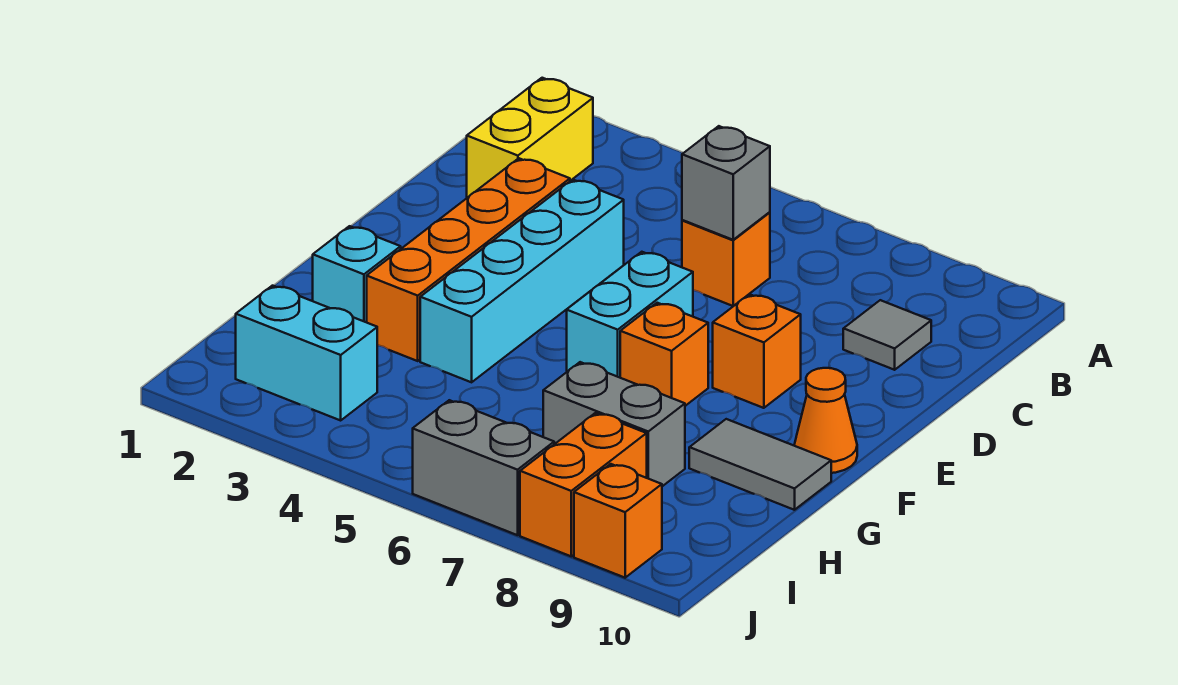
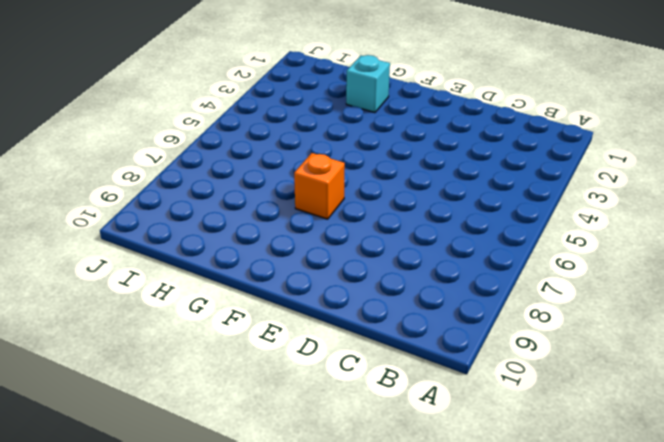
none -> yellow 1x2 brick [467,78,593,198]
none -> orange 1x1 brick [682,212,770,306]
none -> grey 1x1 tile [843,300,931,370]

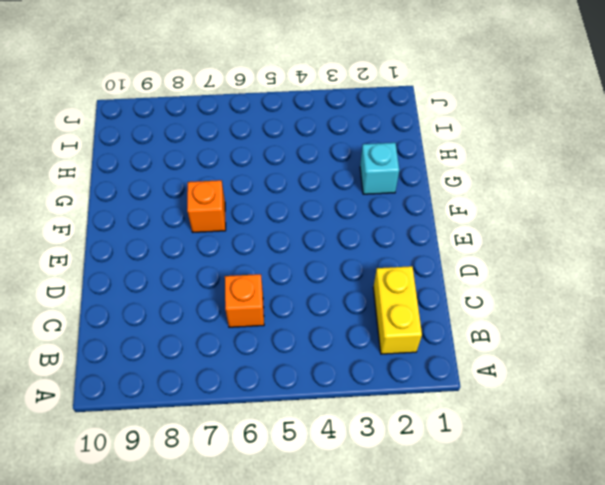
none -> grey 1x1 tile [843,300,931,370]
none -> orange 1x4 brick [367,158,570,361]
none -> cyan 1x4 brick [420,179,624,382]

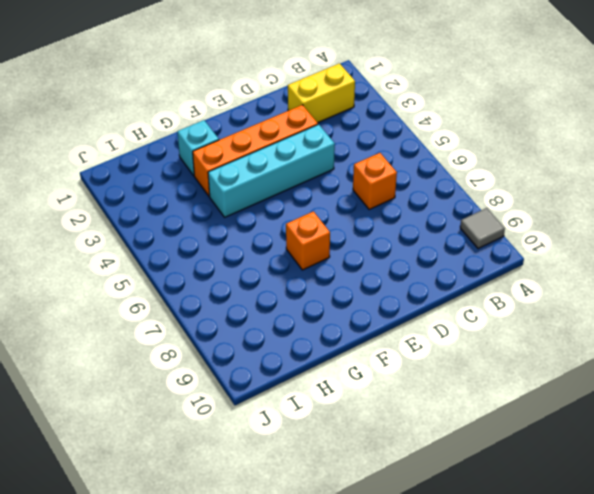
grey 1x1 tile [460,208,505,249] -> grey 1x1 tile moved to [843,300,931,370]
none -> cyan 1x2 brick [567,252,693,378]
none -> orange 1x1 brick [713,294,801,408]
none -> orange 1x1 cone [794,368,857,473]

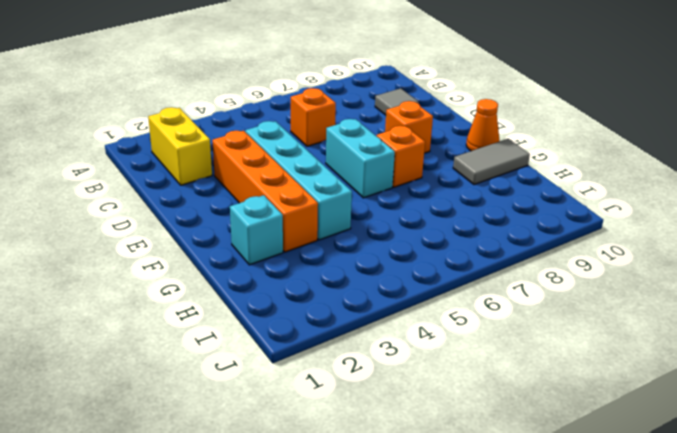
none -> grey 1x2 brick [543,362,685,486]
none -> cyan 1x2 brick [236,286,377,420]
none -> orange 1x2 brick [520,413,647,556]

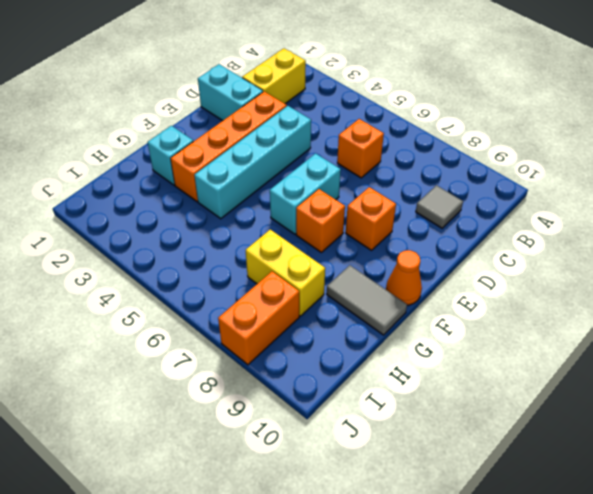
cyan 1x2 brick [198,64,263,121] -> cyan 1x2 brick moved to [236,286,377,420]
yellow 1x2 brick [246,230,325,316] -> grey 1x2 brick [543,362,685,486]
none -> grey 1x2 brick [413,400,554,535]
none -> orange 1x1 brick [574,464,662,578]
none -> grey 1x1 brick [682,126,770,240]

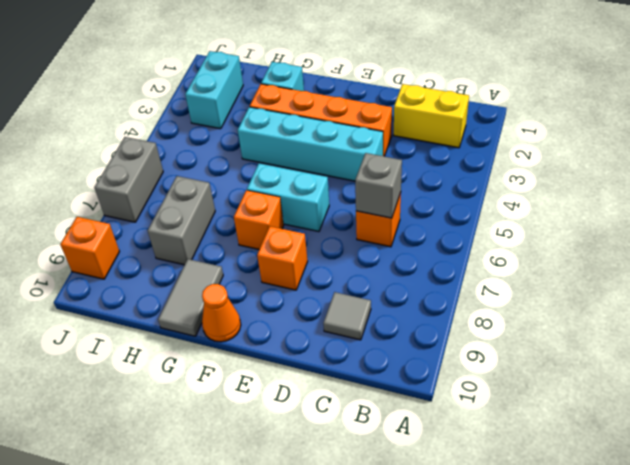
none -> orange 1x2 brick [520,413,647,556]

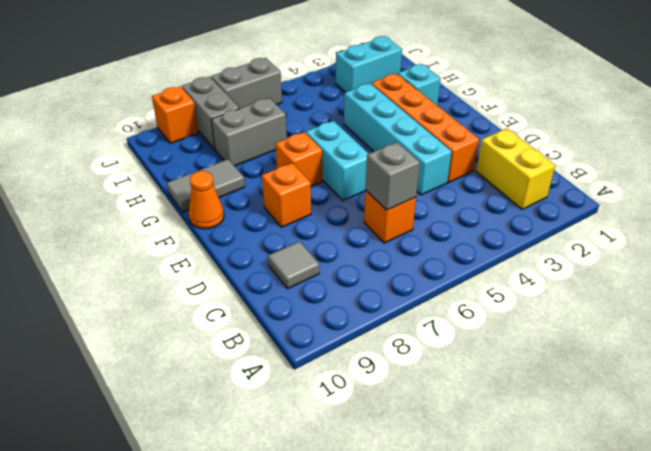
grey 1x2 brick [182,77,240,149] -> orange 1x2 brick [520,413,647,556]

